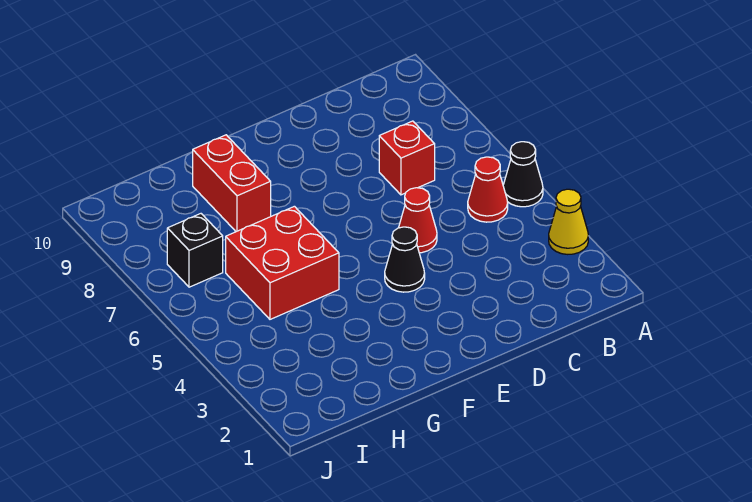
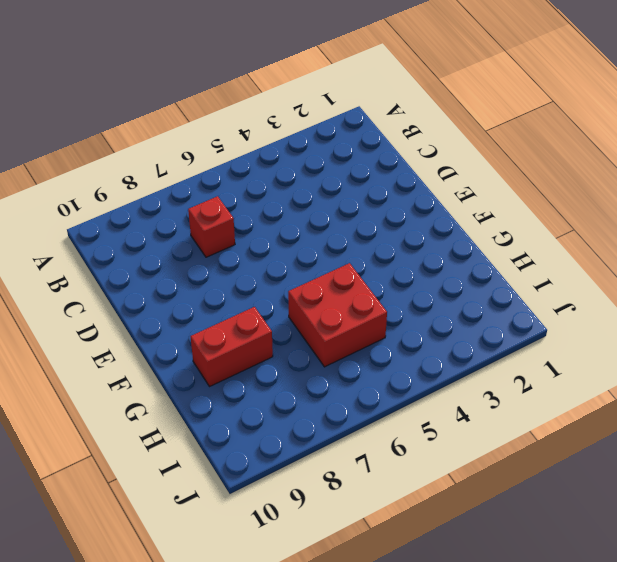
none -> yellow 1x1 cone [549,189,588,254]
none -> black 1x1 cone [503,142,543,207]

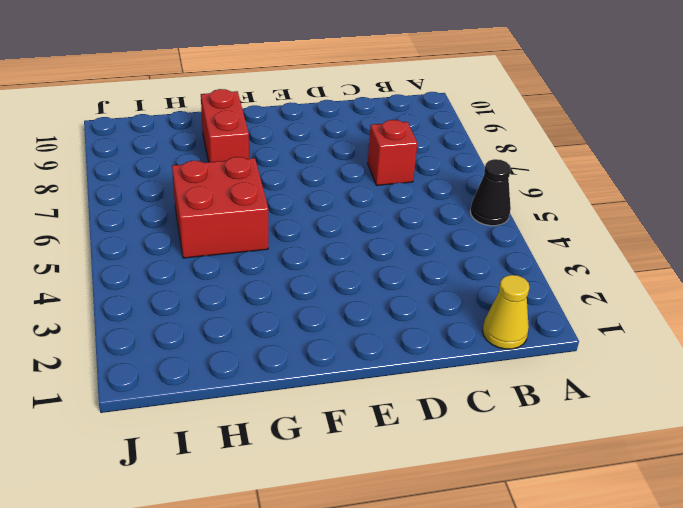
yellow 1x1 cone [483,275,529,349] -> yellow 1x1 cone moved to [549,189,588,254]
none -> red 1x1 cone [468,157,508,222]
none -> red 1x1 cone [399,188,437,253]

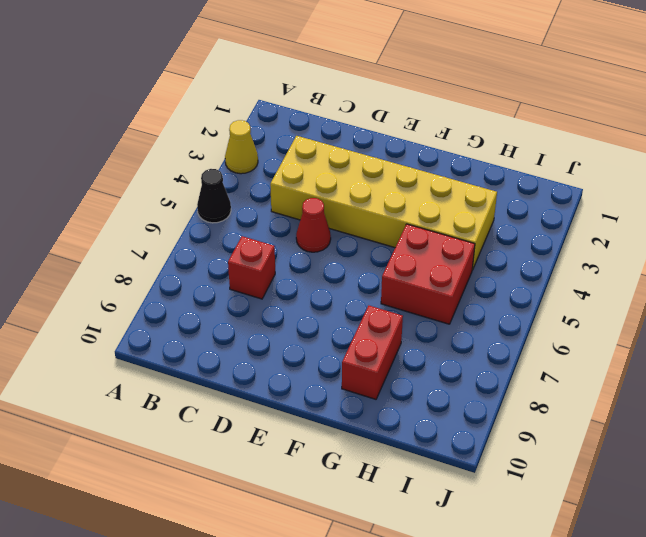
yellow 2x6 brick [270,136,497,270] -> black 1x1 cone [385,227,425,292]
none -> red 1x1 cone [468,157,508,222]
none -> black 1x1 brick [167,214,223,287]

